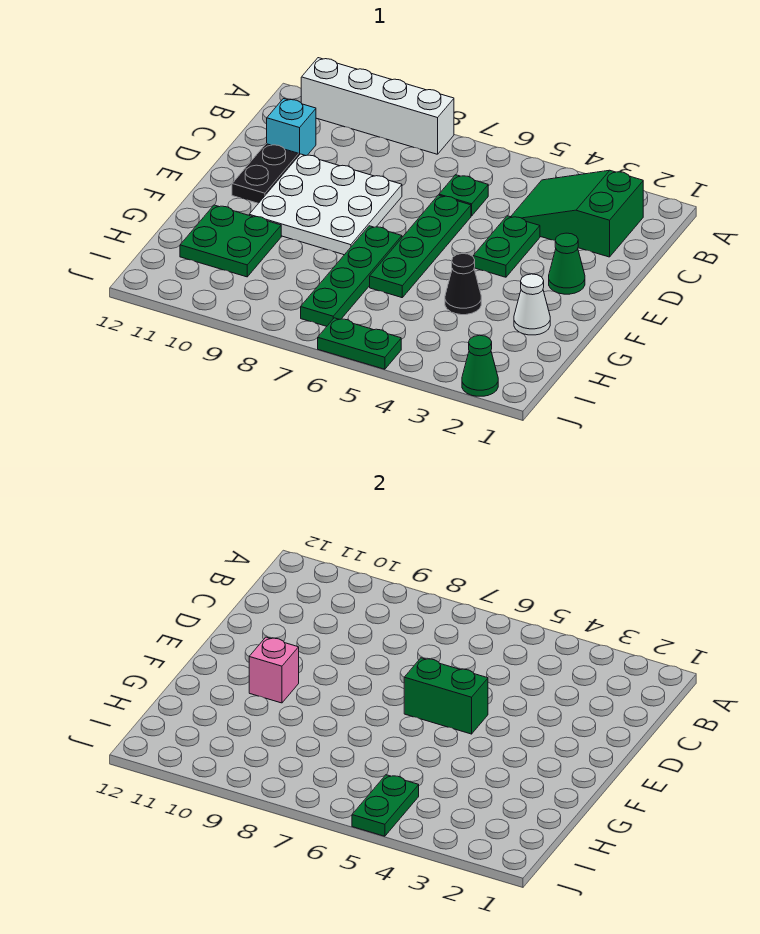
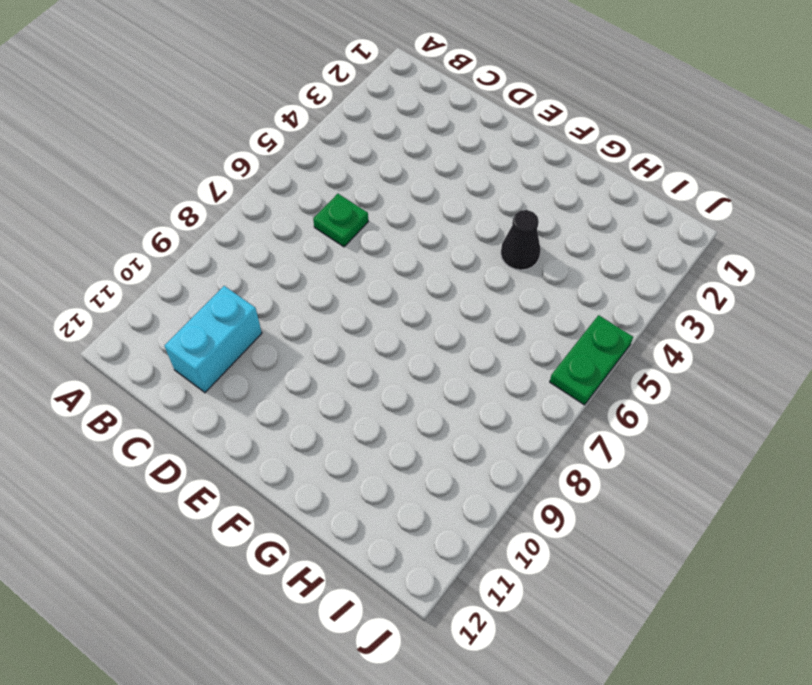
cyan 1x2 brick [164,286,262,392] -> cyan 1x1 brick [266,99,316,156]
none -> white 1x4 brick [301,58,454,154]
none -> green 2x3 slope [511,170,643,257]
none -> green 1x2 plate [473,216,540,277]

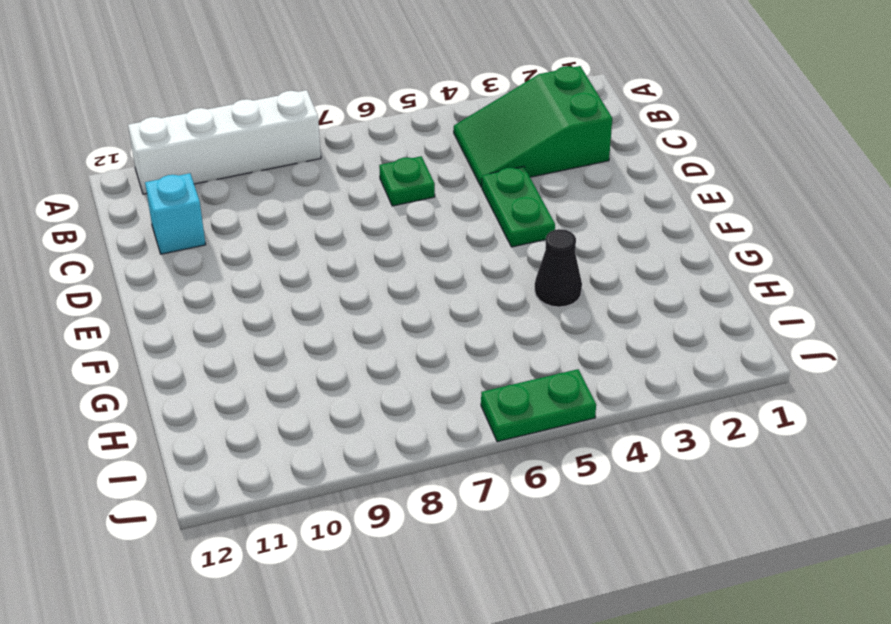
none -> green 1x4 plate [370,195,471,298]
none -> white 3x3 plate [249,154,402,255]
none -> black 1x2 plate [232,144,299,203]

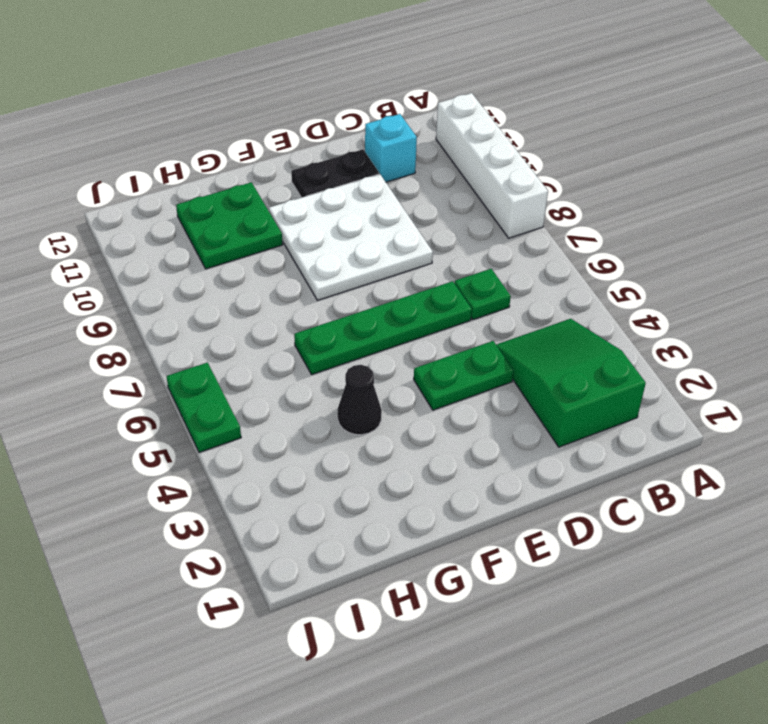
none -> green 1x1 cone [549,233,585,294]
none -> green 1x4 plate [301,226,402,326]
none -> white 1x1 cone [514,274,550,335]

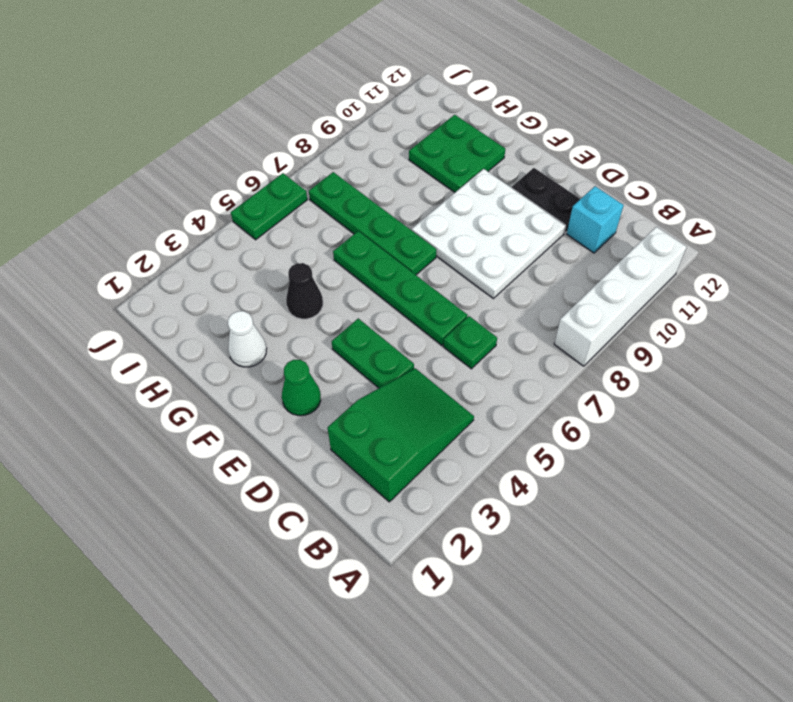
none -> green 1x1 cone [462,335,498,396]
none -> green 1x2 brick [404,658,488,734]
none -> pink 1x1 brick [249,637,299,703]

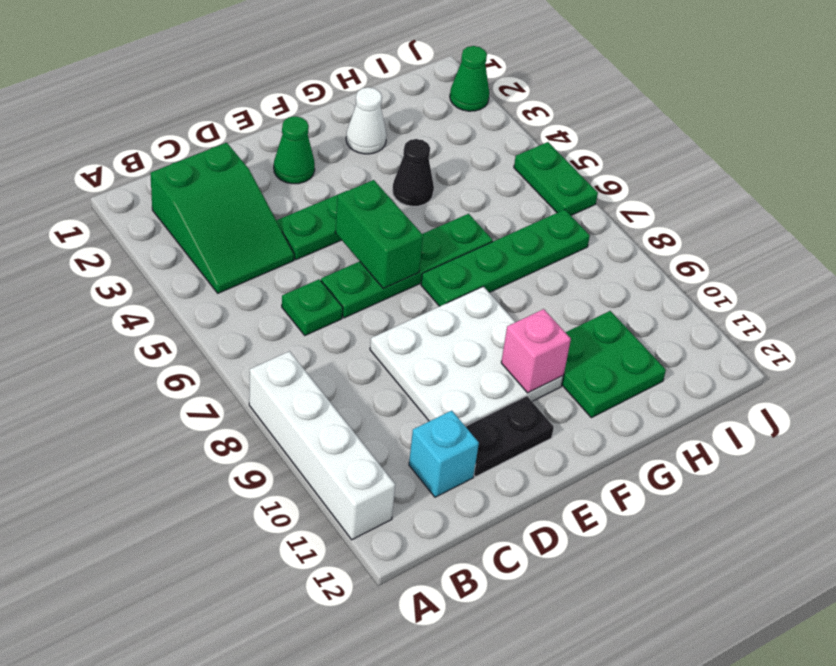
none -> green 1x2 plate [352,775,419,836]

